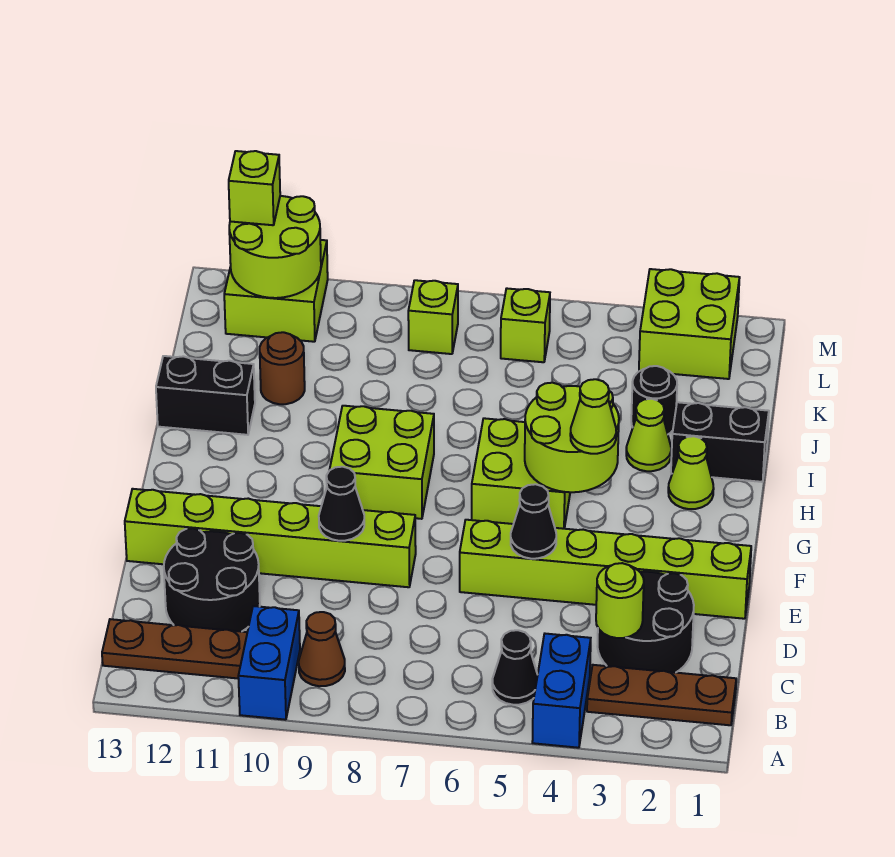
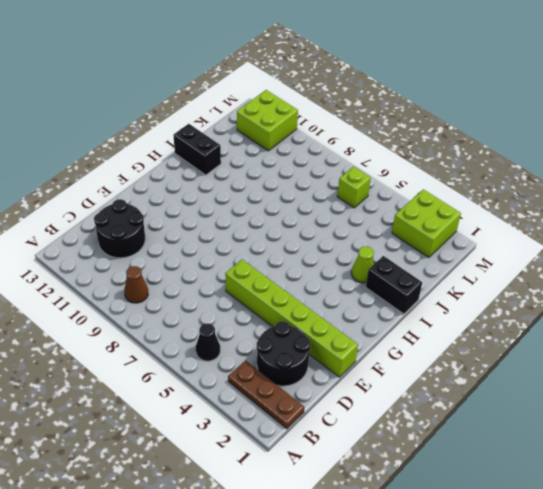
none -> blue 1x2 brick [532,634,591,748]
none -> blue 1x2 brick [238,606,300,720]
none -> brown 1x3 plate [102,619,247,678]

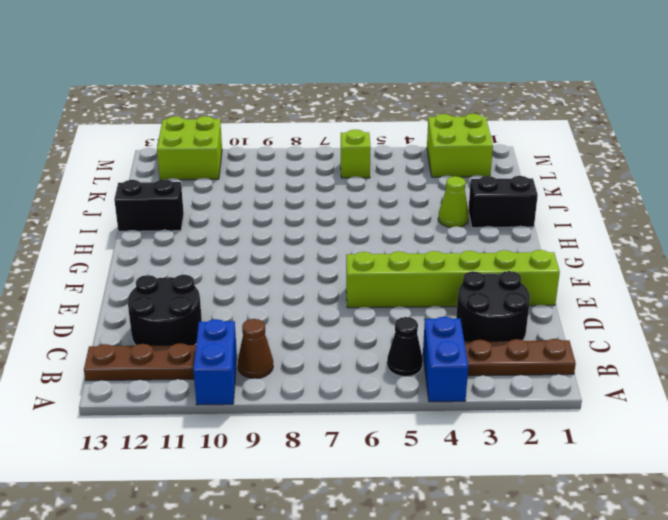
none -> lime 1x6 brick [125,489,416,587]
none -> lime 2x2 brick [472,418,570,529]
none -> lime 2x2 brick [329,406,434,519]

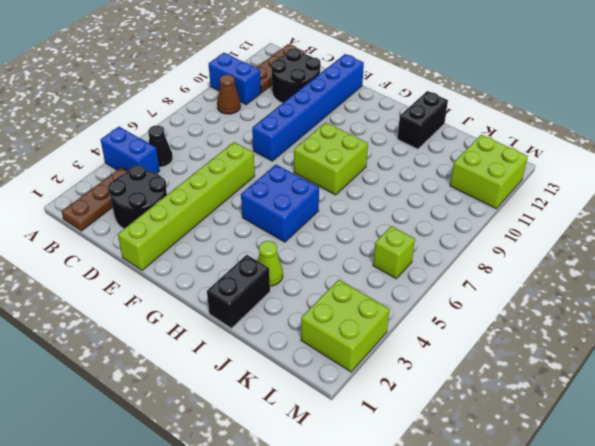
blue 1x6 brick [252,54,364,161] -> lime 1x6 brick [125,489,416,587]
blue 2x2 brick [241,165,319,242] -> lime 2x2 brick [472,418,570,529]
none -> lime 1x1 cone [668,436,714,509]
none -> black 1x1 round brick [631,366,677,434]
none -> brown 1x1 round brick [260,332,305,404]

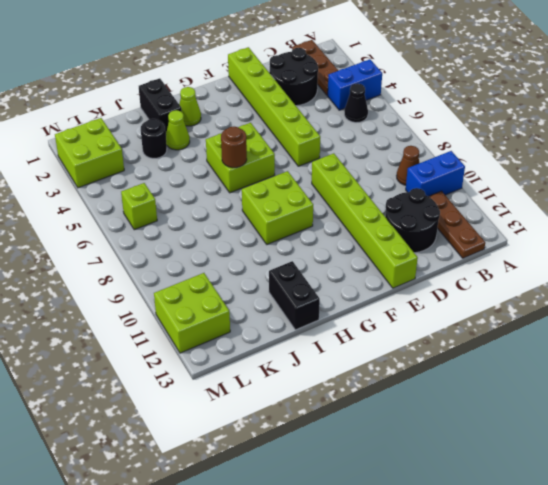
brown 1x1 round brick [221,127,247,168] -> brown 1x1 round brick moved to [260,332,305,404]
none -> lime 1x1 brick [408,280,458,354]
none -> lime 1x1 round brick [596,563,644,638]
none -> black 1x1 cone [511,484,556,559]

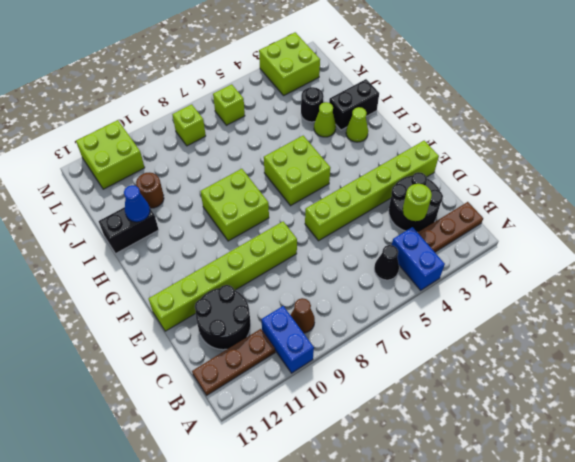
blue 1x1 cone [124,185,150,222] -> none
none -> black 1x1 cone [511,484,556,559]
none -> black 1x1 cone [319,467,364,541]
none -> lime 2x2 round brick [525,383,619,492]

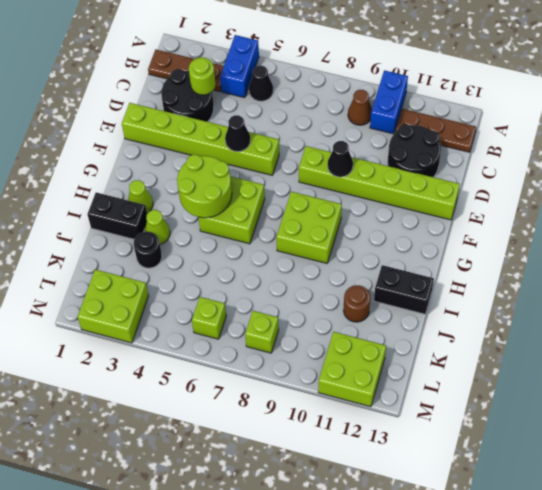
none -> lime 2x2 round brick [229,196,321,298]
none -> lime 1x1 cone [570,379,616,454]
none -> lime 1x1 brick [229,151,280,225]

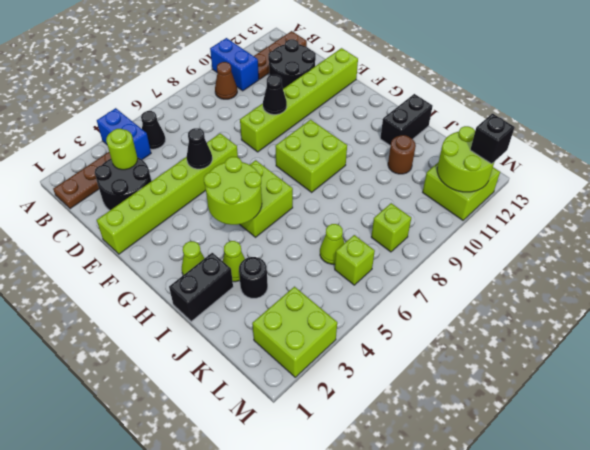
lime 1x1 cone [320,224,344,264] -> lime 1x1 cone moved to [570,379,616,454]
black 1x1 brick [470,114,515,164] -> lime 1x1 brick [229,151,280,225]

